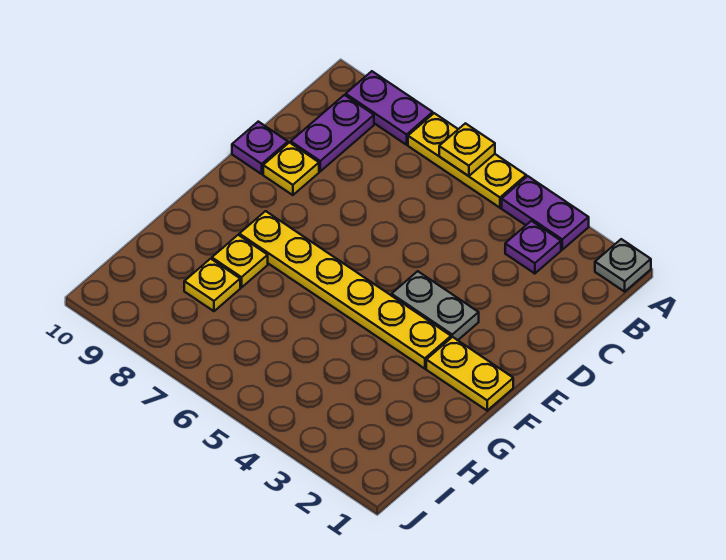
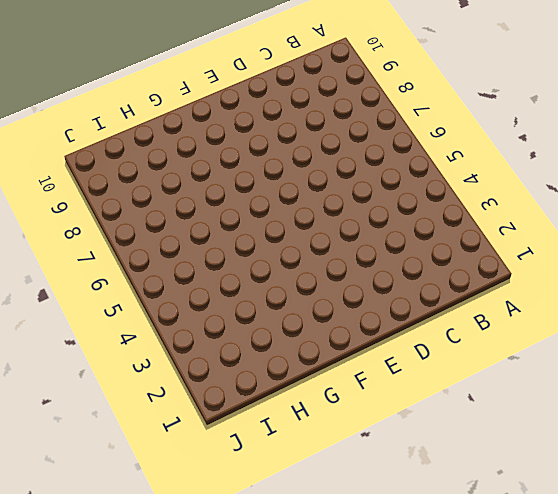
none -> grey 1x1 plate [595,239,651,292]
none -> purple 1x2 plate [502,176,589,250]
none -> yellow 1x3 plate [408,113,526,208]

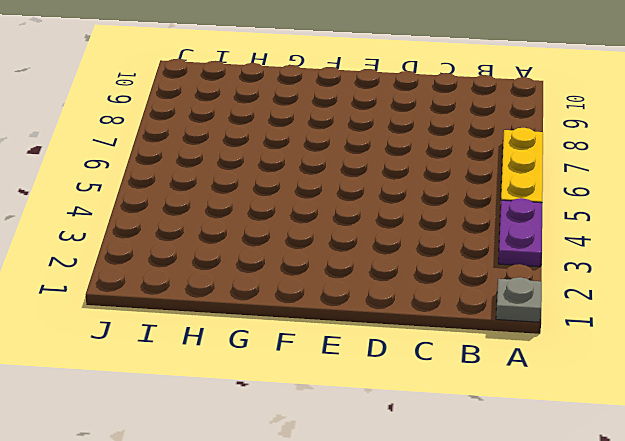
none -> purple 1x2 plate [346,71,433,145]
none -> purple 1x1 plate [505,221,561,274]
none -> purple 1x2 plate [291,95,374,171]

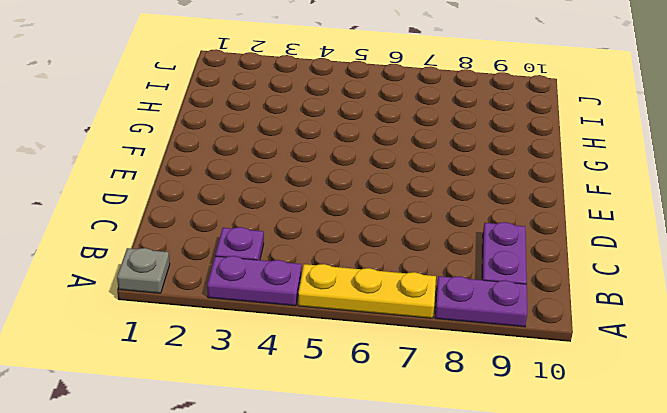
none -> yellow 1x1 plate [263,143,319,195]
none -> purple 1x1 plate [232,122,288,174]
none -> grey 1x2 plate [392,271,479,340]

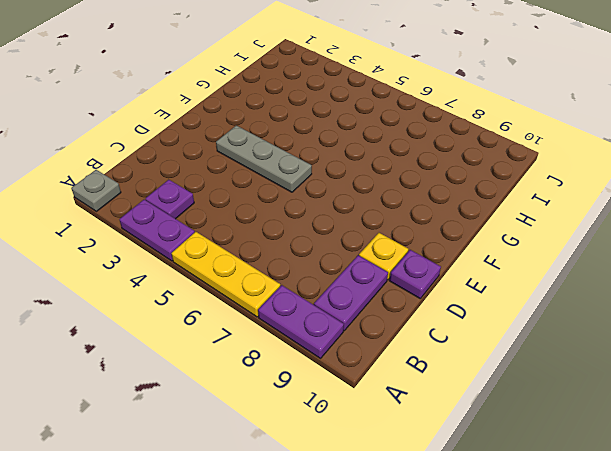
grey 1x3 plate [216,125,312,192] -> grey 1x2 plate [392,271,479,340]
none -> yellow 1x2 plate [426,337,513,411]
none -> yellow 1x6 plate [239,211,451,369]
none -> yellow 1x1 plate [212,235,268,287]

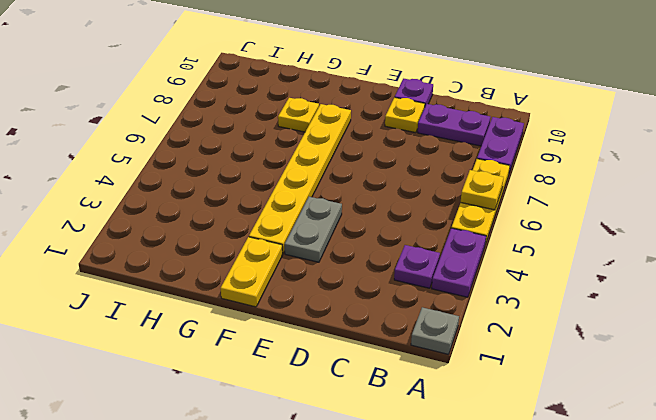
none -> yellow 1x1 plate [184,259,240,311]

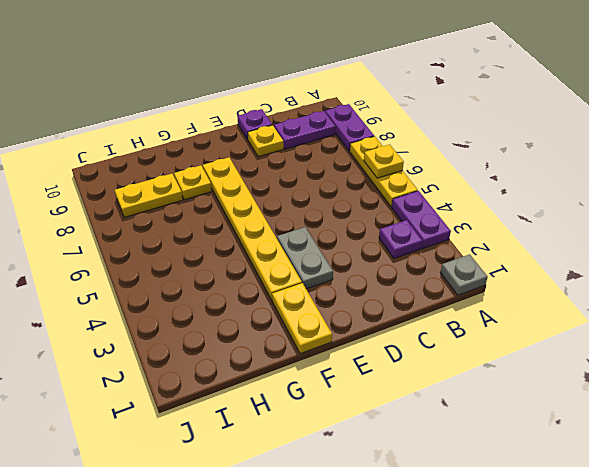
yellow 1x2 plate [115,174,183,217] -> yellow 1x1 plate [184,259,240,311]

